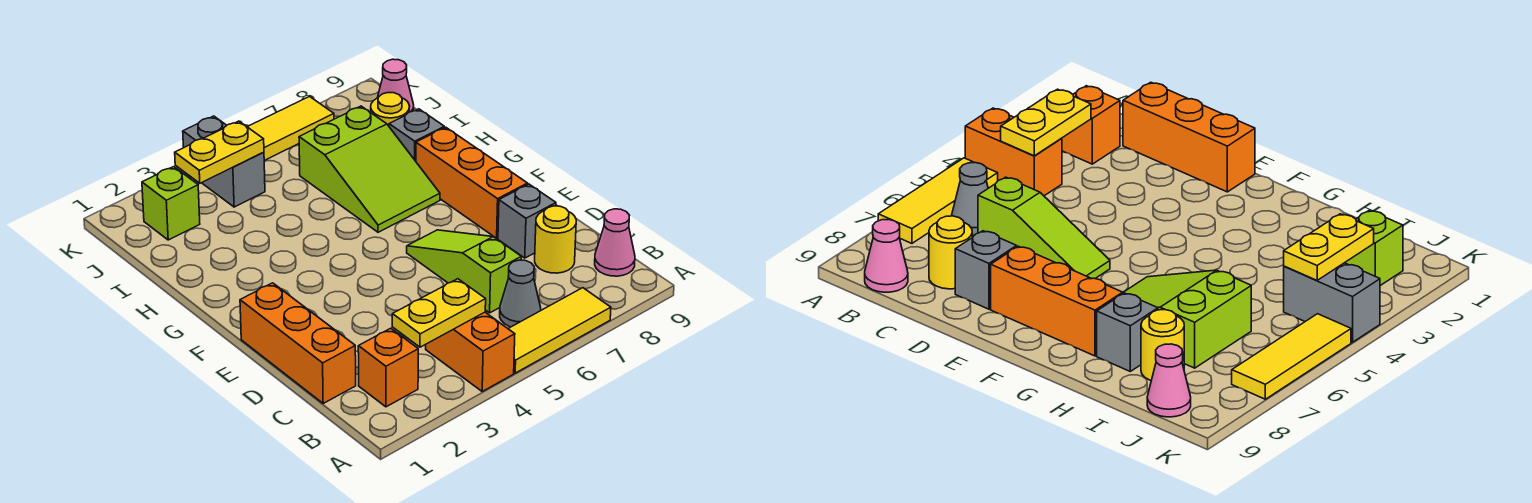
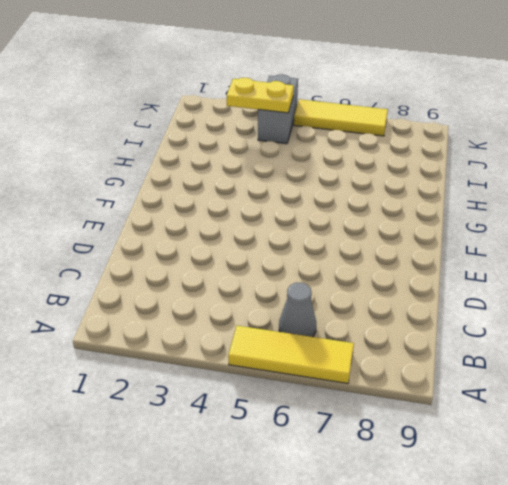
none -> orange 1x2 brick [426,312,515,391]
none -> orange 1x1 brick [358,328,418,407]
none -> pink 1x1 cone [595,209,635,276]

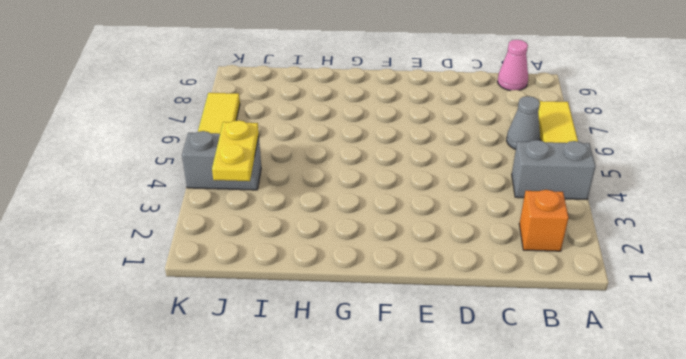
grey 1x2 brick [512,140,596,199] -> orange 1x2 brick [426,312,515,391]
none -> orange 1x3 brick [240,283,356,403]
none -> lime 1x3 slope [407,230,521,313]
none -> yellow 1x1 round brick [535,206,576,273]

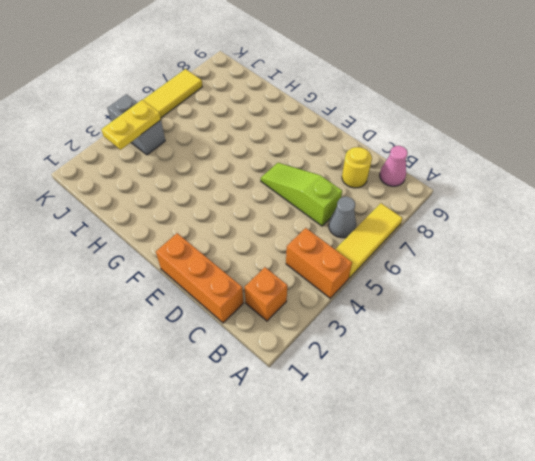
none -> grey 1x1 brick [498,184,556,258]
none -> orange 1x3 brick [416,127,528,238]
none -> lime 2x3 slope [299,106,440,232]

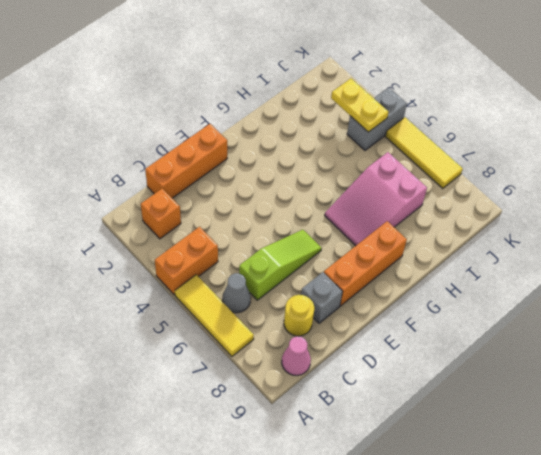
pink 2x3 slope [325,152,427,246] -> lime 2x3 slope [299,106,440,232]
none -> grey 1x1 brick [389,109,444,161]
none -> yellow 1x1 round brick [371,93,409,126]
none -> lime 1x1 brick [142,167,200,240]

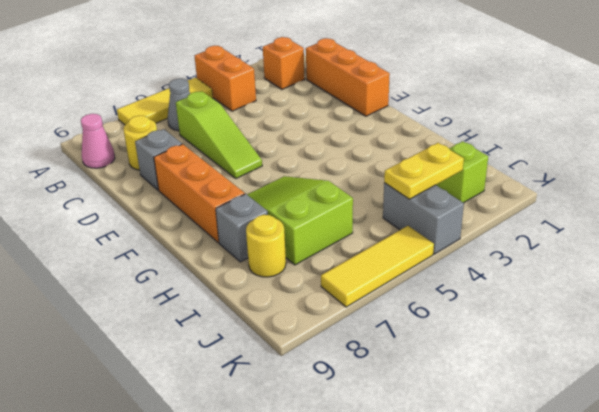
none -> pink 1x1 cone [377,59,414,112]
none -> yellow 1x2 plate [392,279,486,347]

